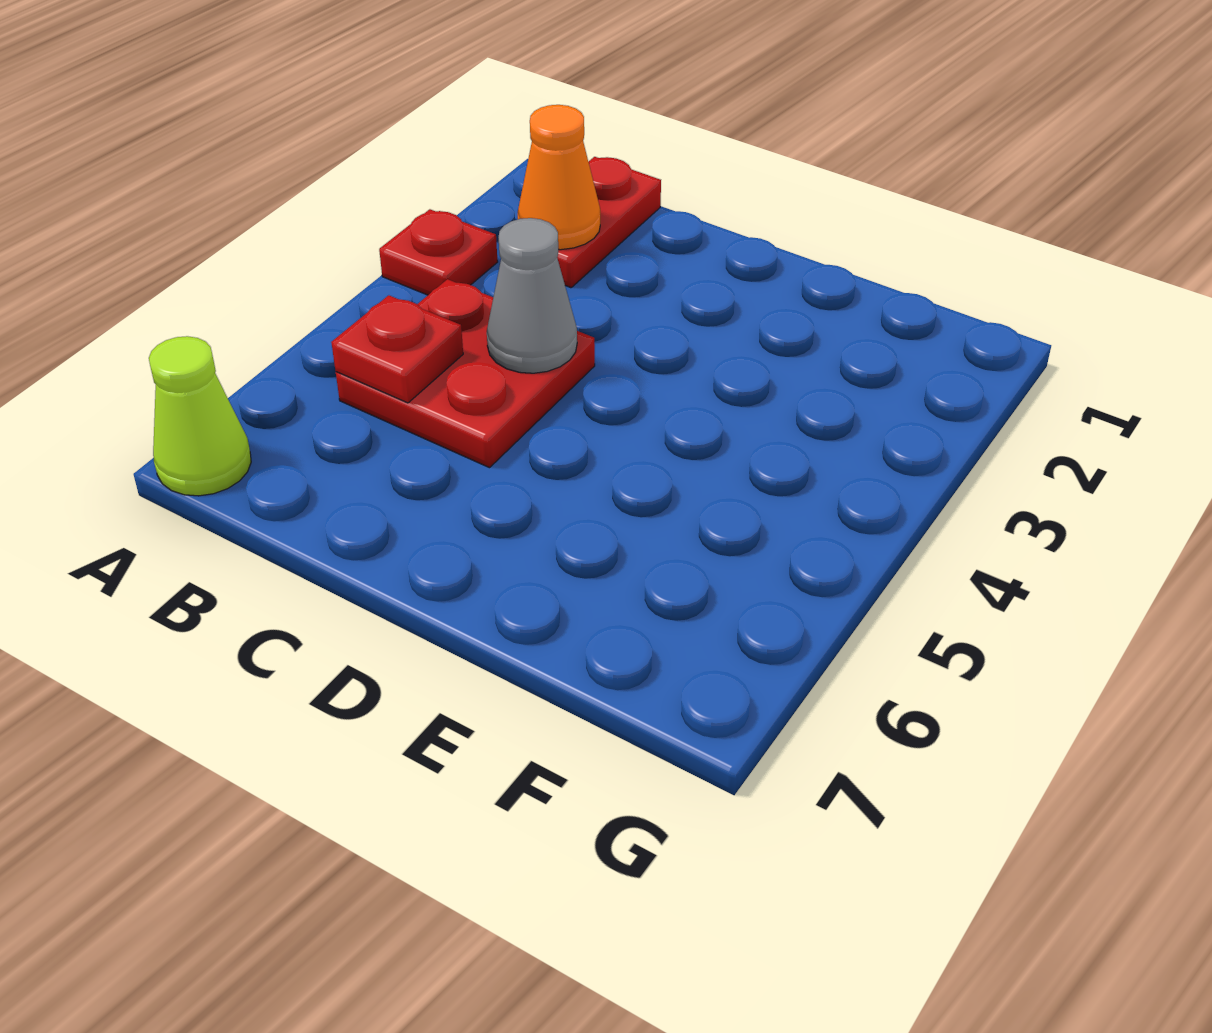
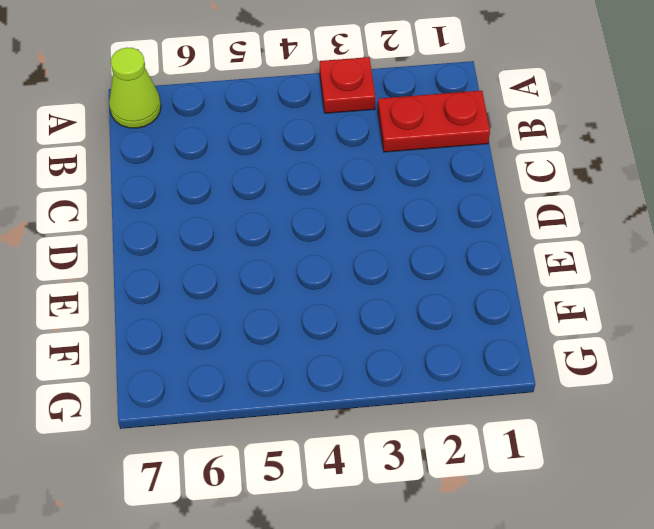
none -> red 2x2 plate [336,279,595,468]
none -> orange 1x1 cone [518,105,600,250]

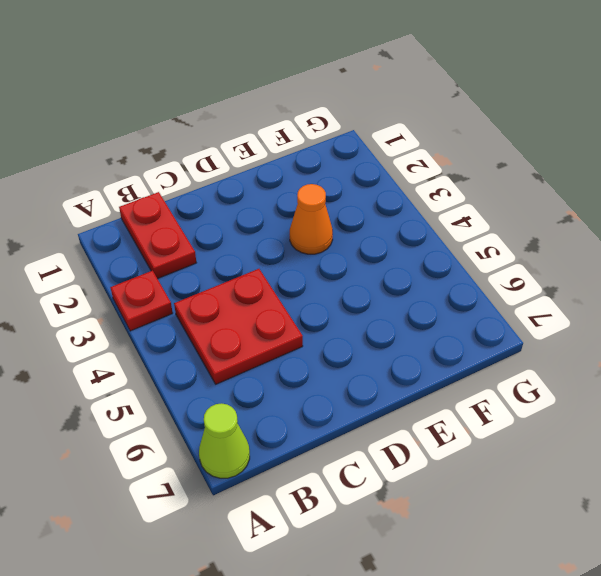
orange 1x1 cone [290,184,333,254] -> orange 1x1 cone moved to [518,105,600,250]
none -> red 1x1 plate [331,295,463,403]
none -> grey 1x1 cone [487,218,577,373]

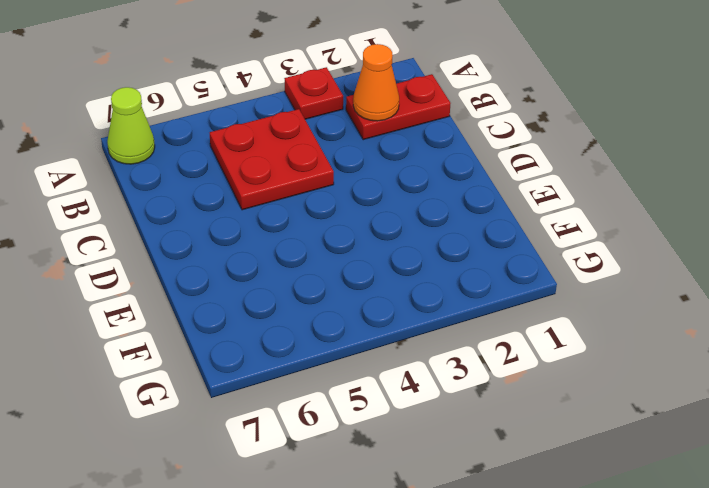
none -> red 1x1 plate [331,295,463,403]
none -> grey 1x1 cone [487,218,577,373]

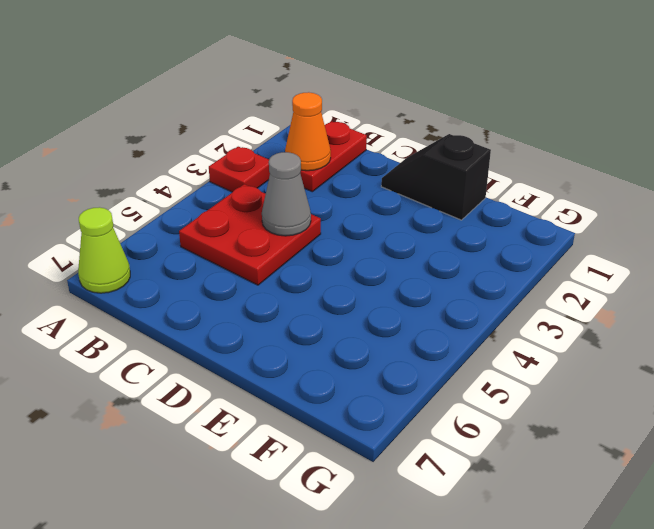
black 1x2 slope [381,134,491,220] -> none
none -> red 1x1 plate [331,295,463,403]

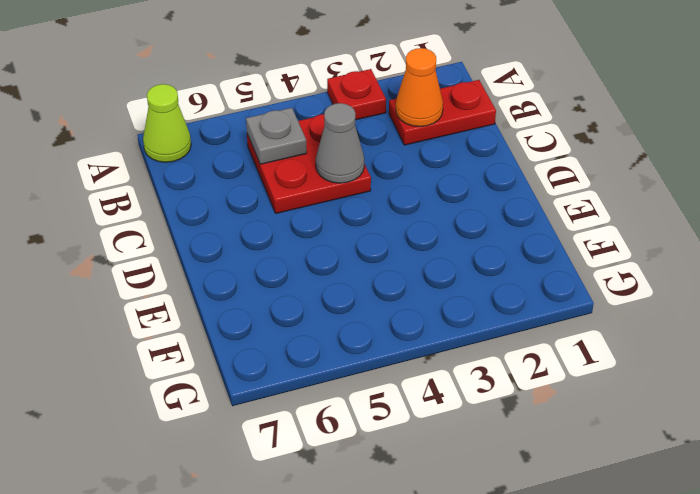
grey 1x1 plate [246,108,307,164] -> red 1x1 plate [331,295,463,403]

